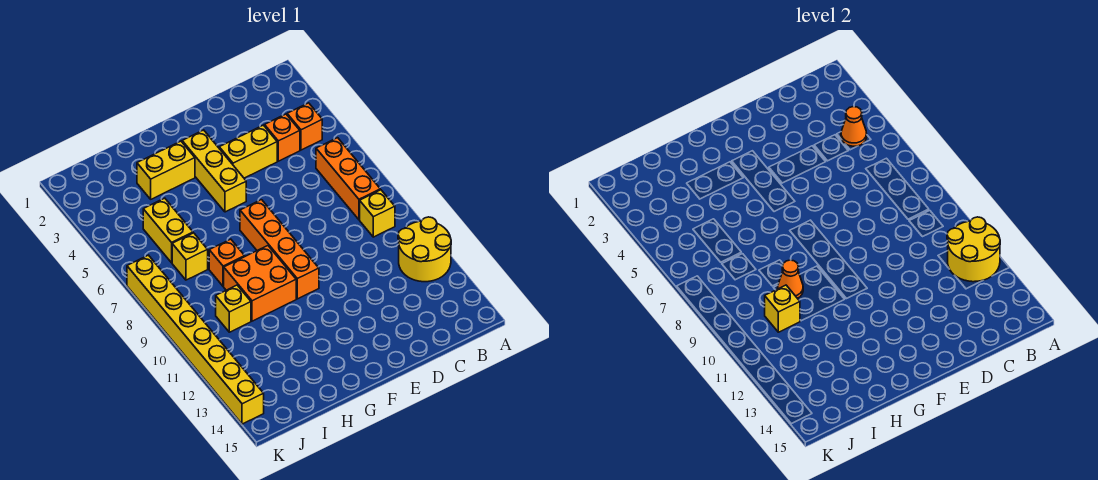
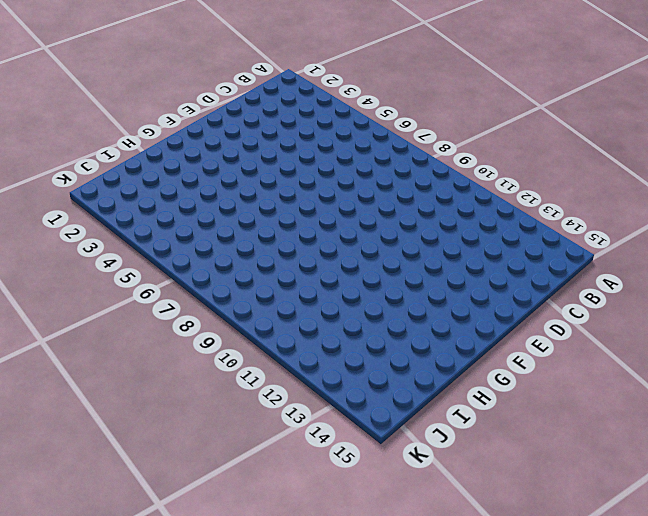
none -> yellow 2x2 round brick [398,217,451,282]
none -> orange 1x1 brick [287,103,322,150]
none -> orange 1x3 brick [316,138,380,220]

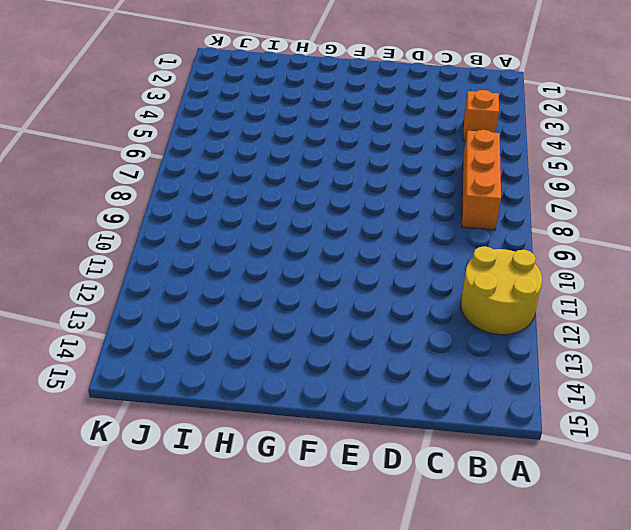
none -> yellow 1x1 brick [360,190,395,237]
none -> orange 1x1 brick [265,114,300,161]
none -> yellow 1x2 brick [219,125,277,178]

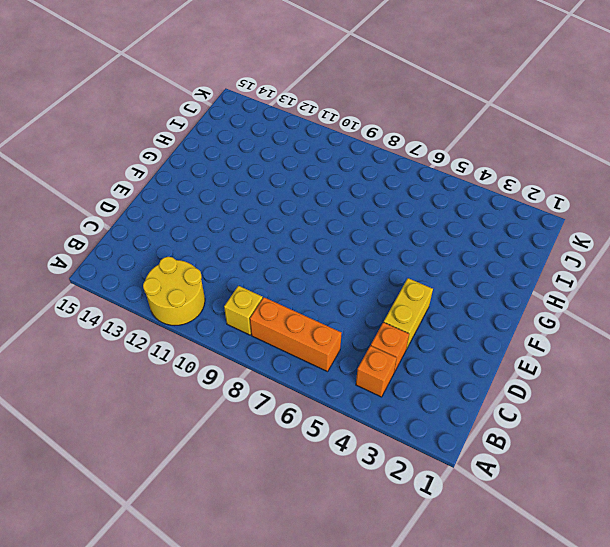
none -> yellow 1x3 brick [182,130,246,212]
none -> orange 1x4 brick [240,200,319,299]
none -> yellow 1x2 brick [137,141,195,199]

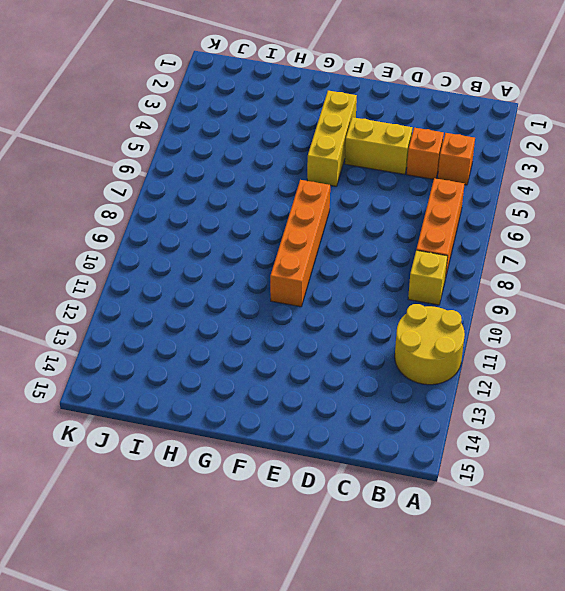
none -> yellow 1x2 brick [137,141,195,199]
none -> orange 2x2 brick [224,246,296,321]
none -> orange 1x1 brick [209,239,245,286]

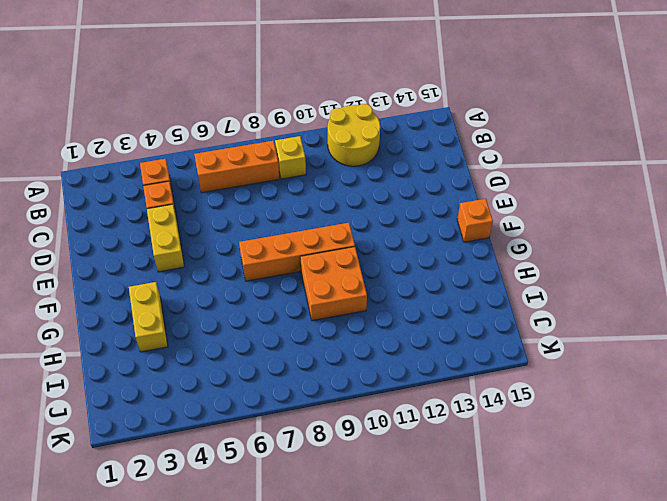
orange 1x1 brick [457,199,493,242] -> orange 1x1 brick moved to [209,239,245,286]
none -> yellow 1x3 brick [182,130,246,212]
none -> yellow 1x2 brick [143,198,193,263]
none -> yellow 1x1 brick [172,233,208,280]

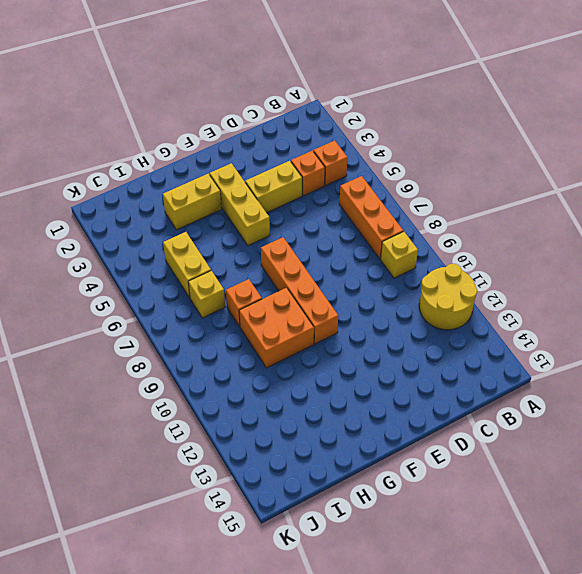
none -> yellow 1x1 brick [216,285,251,332]
none -> yellow 1x8 brick [127,255,264,424]
none -> yellow 2x2 round brick [947,217,1000,282]

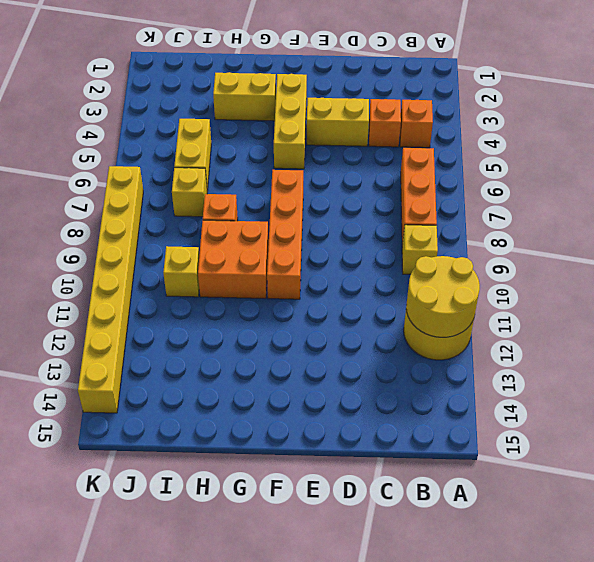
none -> orange 1x1 cone [841,107,867,146]
none -> orange 1x1 cone [778,260,803,298]
none -> yellow 1x1 brick [765,285,800,332]

